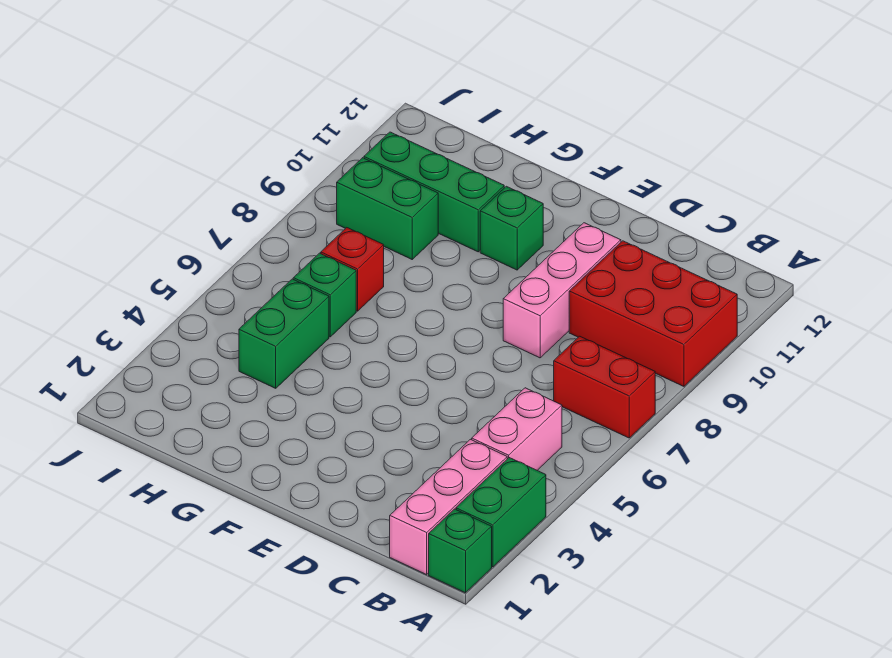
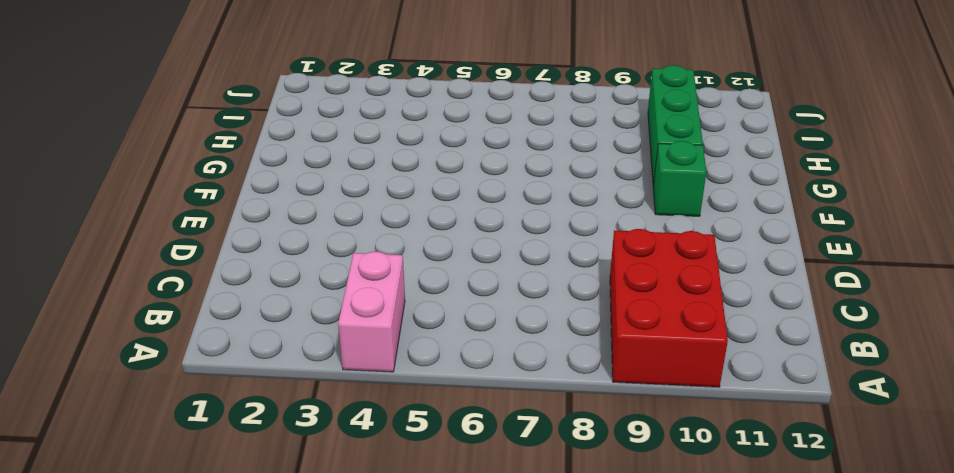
pink 1x2 brick [338,252,405,372] -> pink 1x2 brick turned to [472,388,562,470]
none -> green 1x1 brick [429,509,492,593]
none -> green 1x2 brick [456,458,546,567]
none -> red 1x2 brick [554,336,655,438]

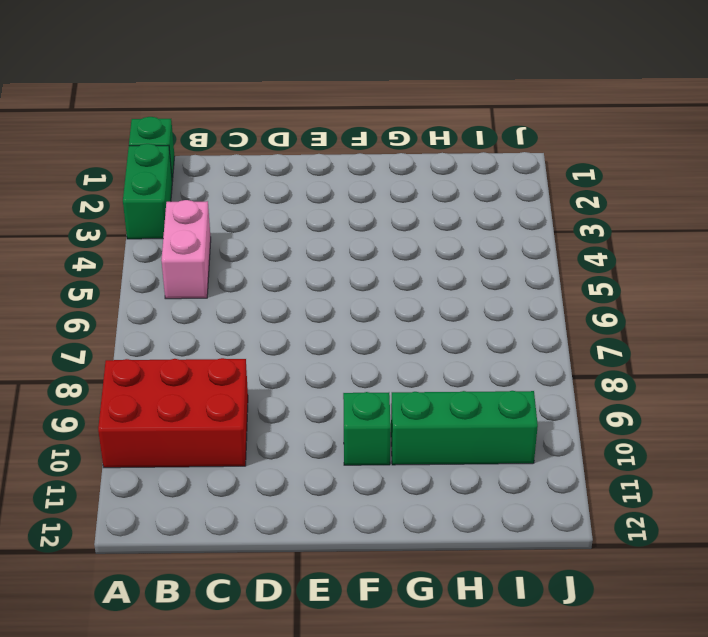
none -> red 1x2 brick [554,336,655,438]
none -> pink 1x3 brick [390,439,507,575]
none -> pink 1x3 brick [503,223,621,358]

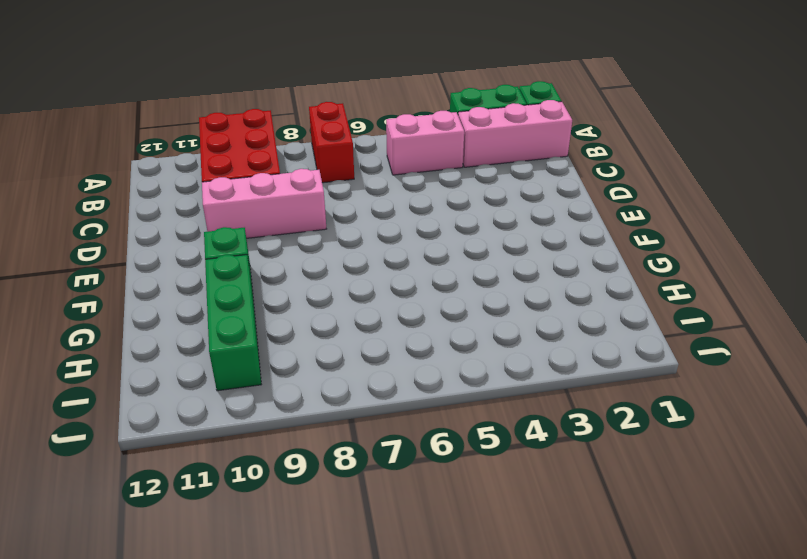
none -> green 1x2 brick [239,279,329,388]
none -> green 1x1 brick [293,253,356,337]
none -> red 1x1 brick [321,228,384,311]

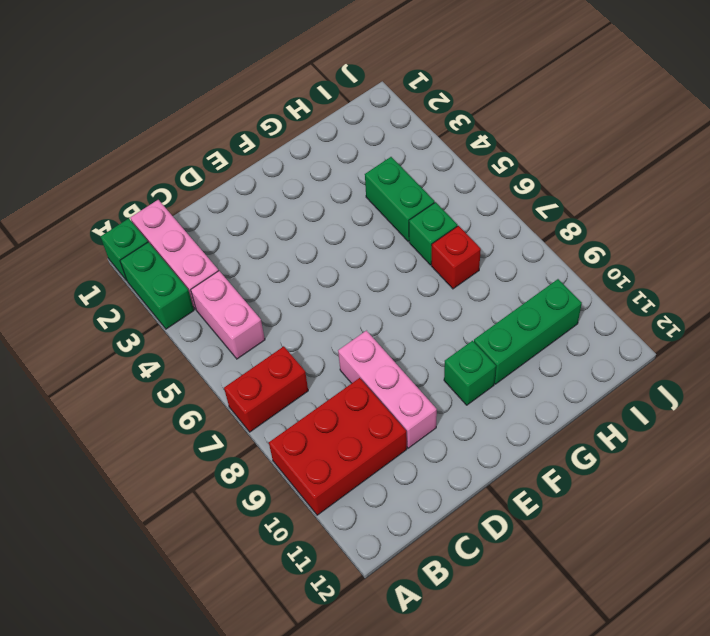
none -> green 1x2 brick [337,158,438,259]

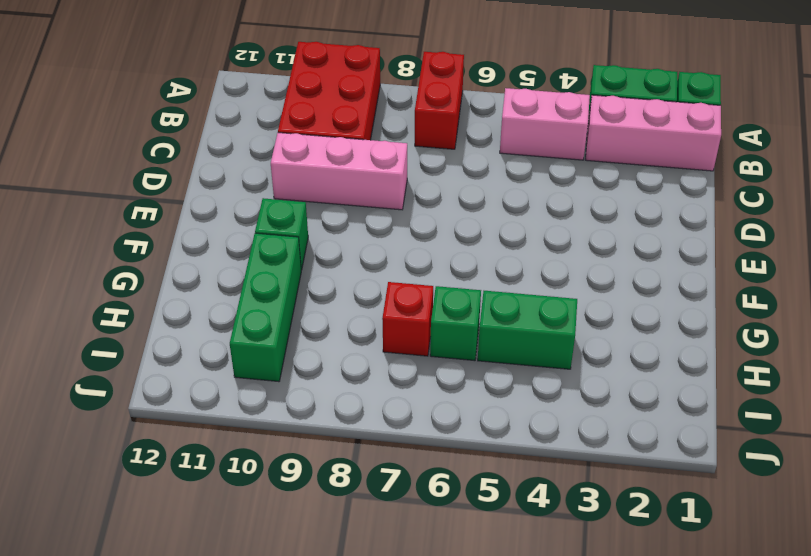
none -> green 1x2 brick [337,158,438,259]

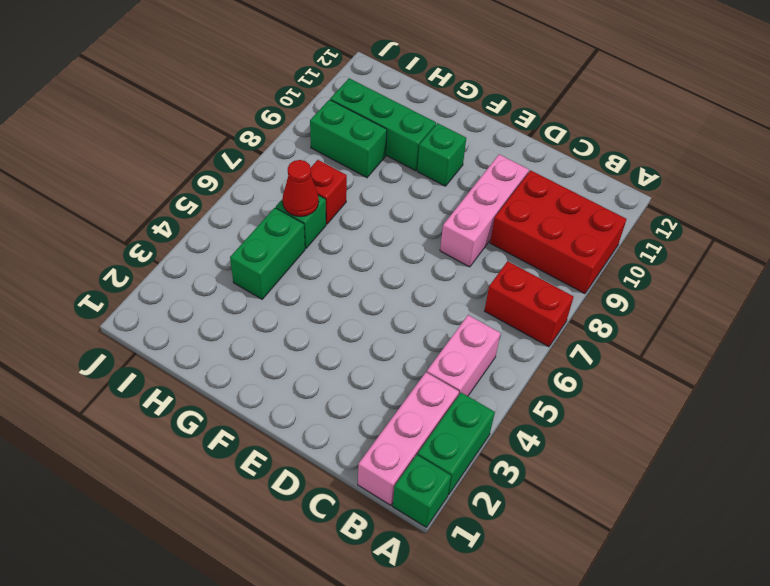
red 1x1 cone [283,160,319,217] -> none

